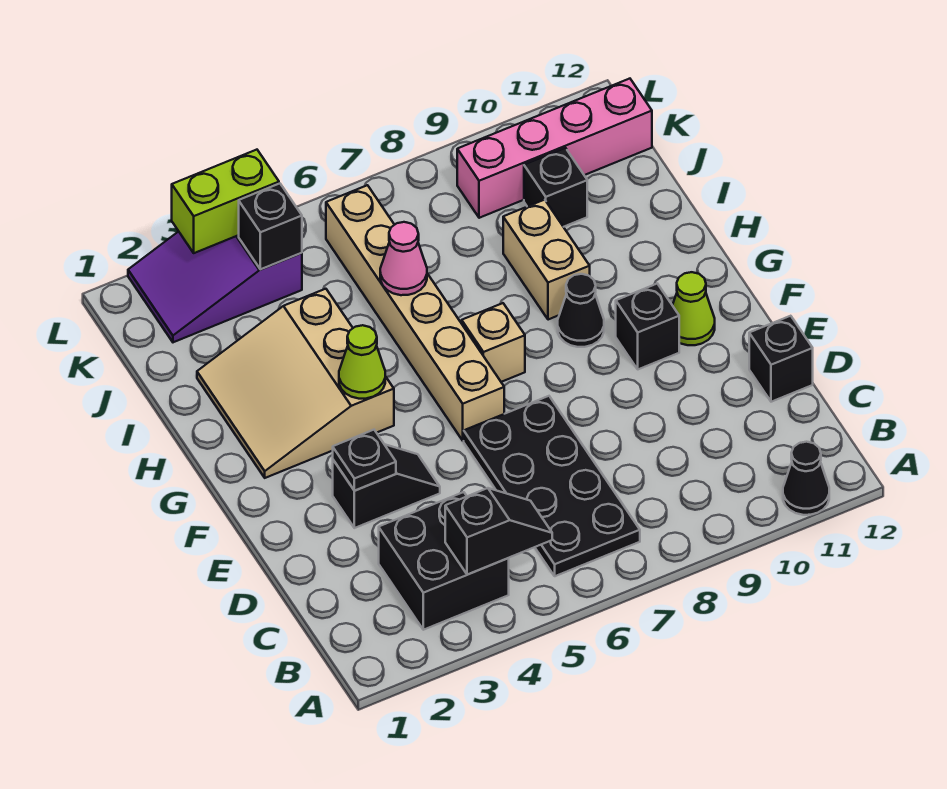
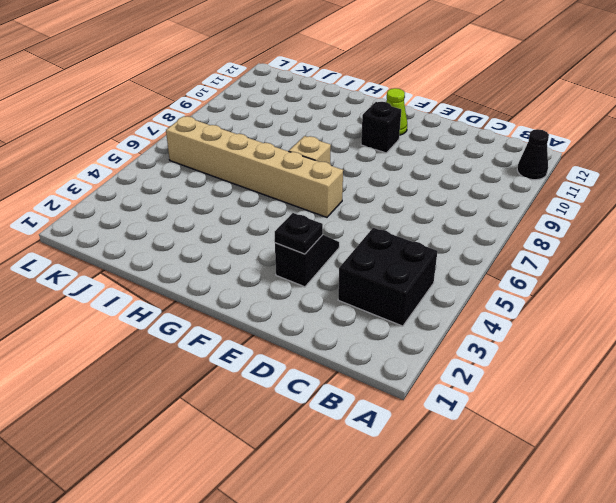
none -> black 2x4 plate [464,396,640,576]
none -> black 1x1 brick [749,316,813,402]
none -> tan 3x3 slope [197,289,394,478]

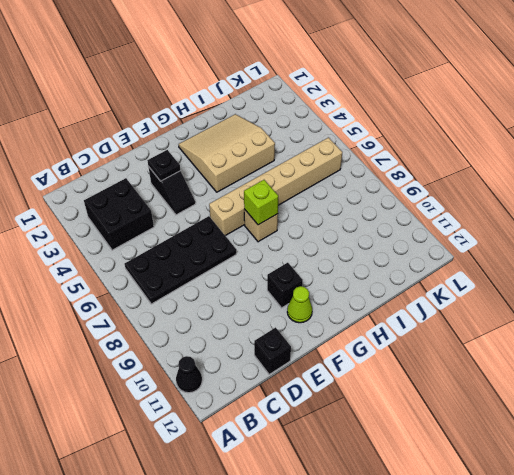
lime 1x1 brick [244,180,278,225] -> none
none -> black 1x1 cone [558,274,604,347]
none -> tan 1x2 brick [503,200,590,320]
none -> black 1x1 brick [524,148,587,227]

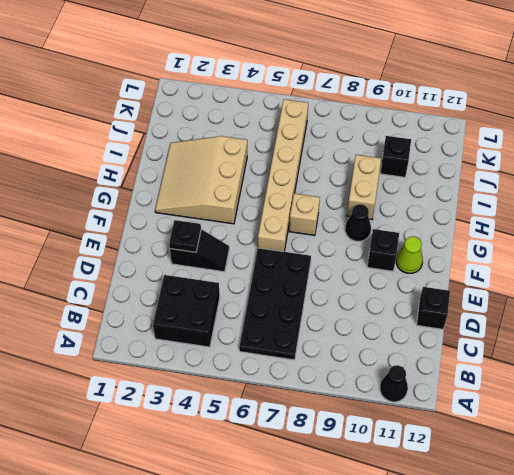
none -> purple 2x3 slope [128,231,302,342]
none -> pink 1x4 brick [457,79,652,218]
none -> black 1x2 slope [445,488,552,575]

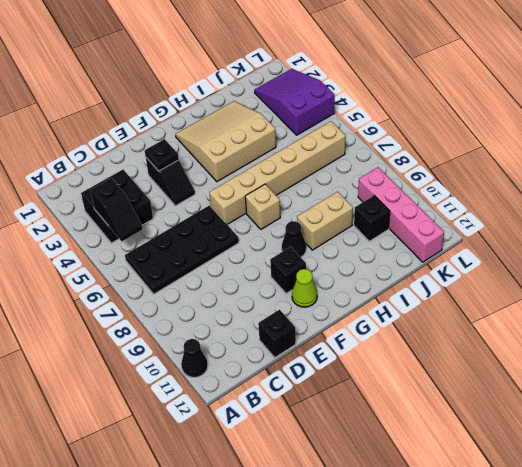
none -> lime 1x1 cone [339,325,385,399]
none -> pink 1x1 cone [380,222,427,295]
none -> black 1x1 brick [239,184,302,269]

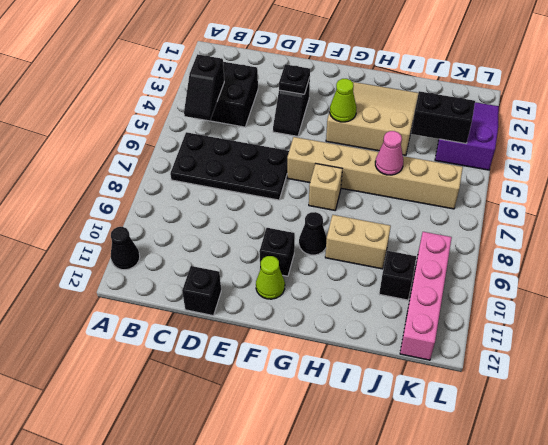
black 1x2 brick [411,91,475,144] -> black 1x1 brick [239,184,302,269]
none -> lime 1x2 brick [172,150,279,253]

